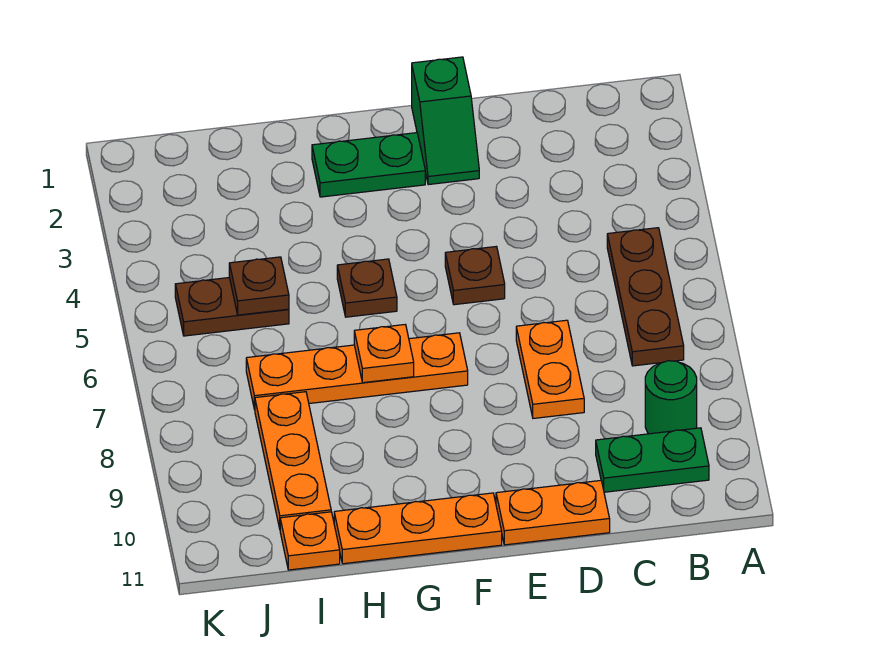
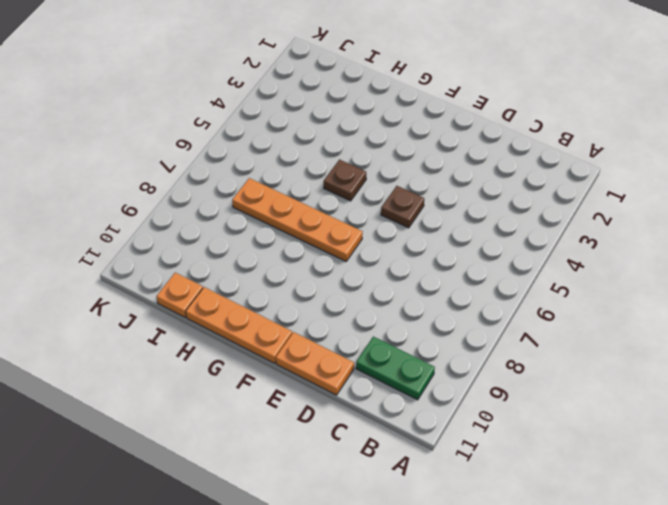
none -> brown 1x3 plate [607,228,684,366]
none -> green 1x1 round brick [645,361,697,434]
none -> orange 1x2 plate [516,320,584,418]

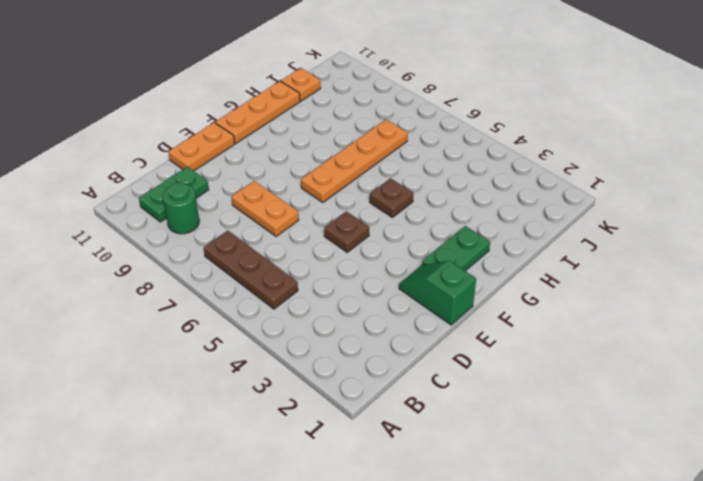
none -> brown 1x2 plate [175,278,289,336]
none -> orange 1x3 plate [255,392,331,528]
none -> orange 1x1 plate [354,325,414,383]

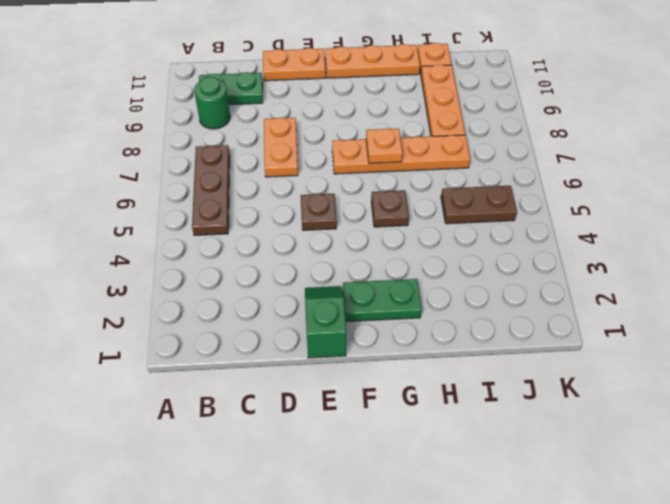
none -> brown 1x1 plate [229,257,289,315]

